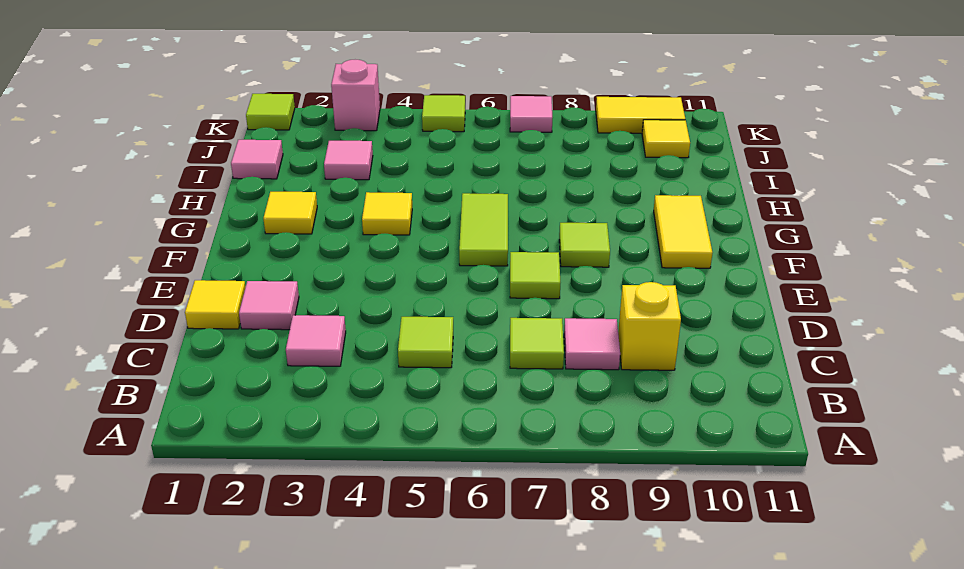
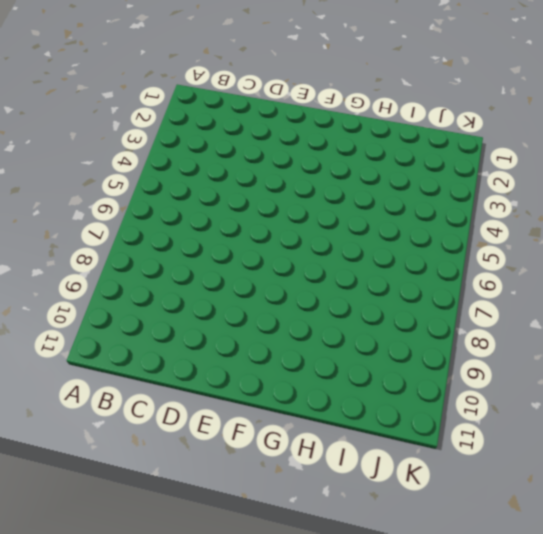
none -> pink 1x1 tile [286,315,346,366]
none -> lime 1x1 tile [398,317,453,368]
none -> lime 1x1 tile [510,318,564,369]

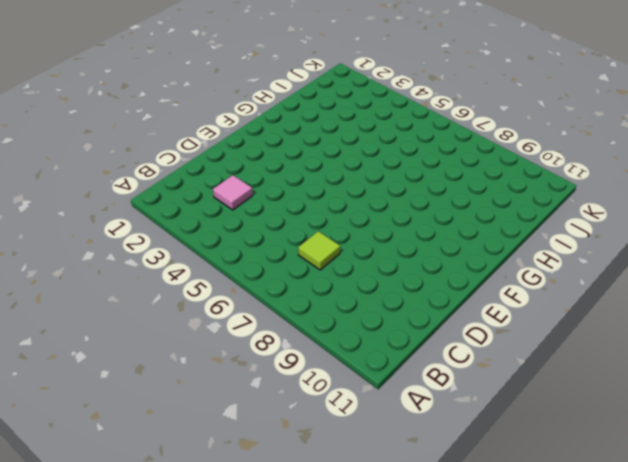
none -> lime 1x1 tile [398,317,453,368]
none -> pink 1x1 tile [564,318,620,370]
none -> yellow 1x1 brick [618,282,681,370]

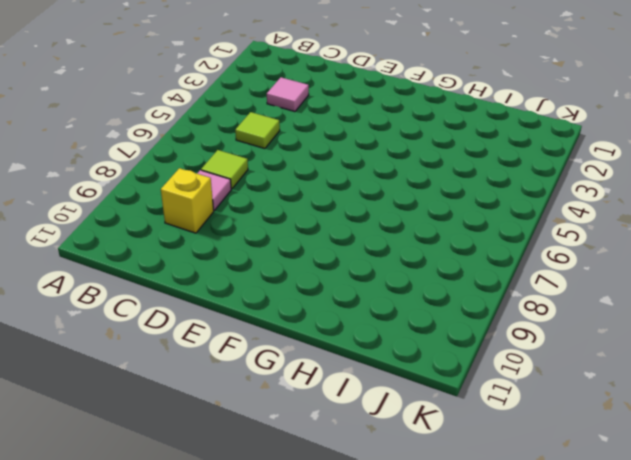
none -> yellow 1x1 tile [185,280,246,329]
none -> pink 1x1 tile [239,281,299,330]
none -> lime 1x1 tile [510,252,560,299]

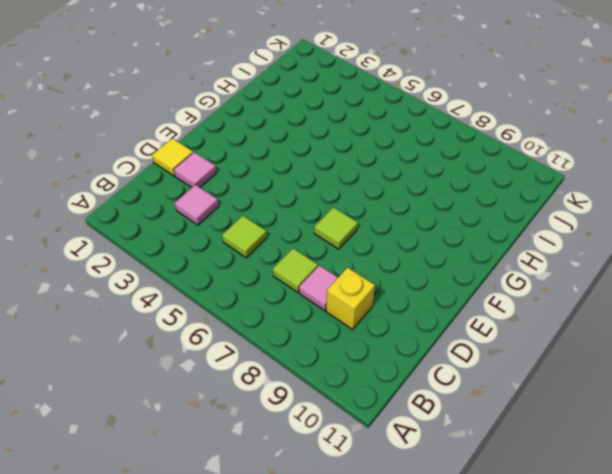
none -> lime 1x2 tile [459,193,508,266]
none -> lime 1x1 tile [559,223,610,267]
none -> yellow 1x2 tile [654,195,712,268]

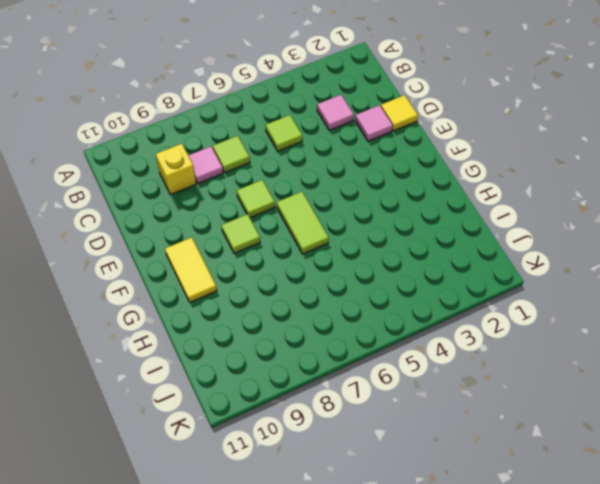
none -> yellow 1x1 tile [263,192,317,234]
none -> yellow 1x1 tile [362,192,412,235]
none -> pink 1x1 tile [231,140,283,179]

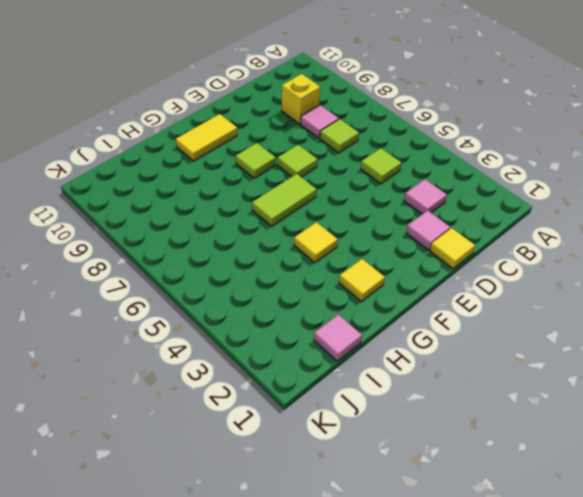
none -> pink 1x1 tile [324,141,373,180]
none -> yellow 1x1 tile [642,120,690,158]
none -> lime 1x1 tile [246,94,295,130]

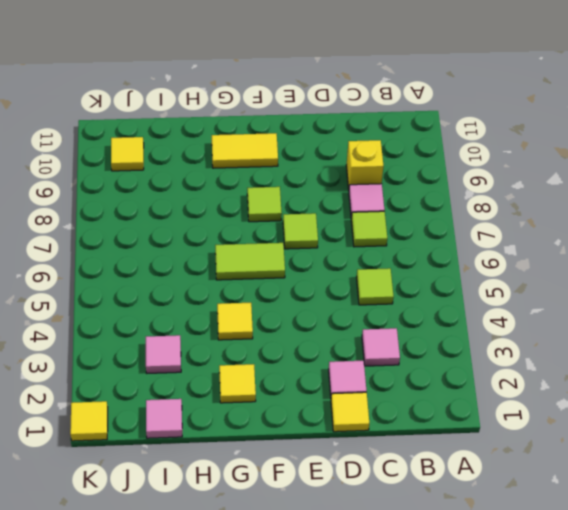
yellow 1x1 tile [70,401,108,441] -> lime 1x1 tile [246,94,295,130]
none -> pink 1x1 brick [331,60,380,131]
none -> lime 1x1 tile [422,95,465,132]
none -> pink 1x1 tile [510,96,552,132]

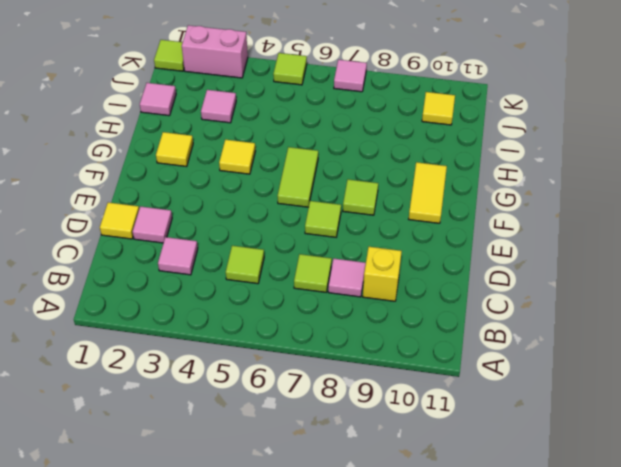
pink 1x2 brick [182,25,248,78] -> pink 1x1 brick [331,60,380,131]
none -> yellow 1x2 tile [596,97,685,133]

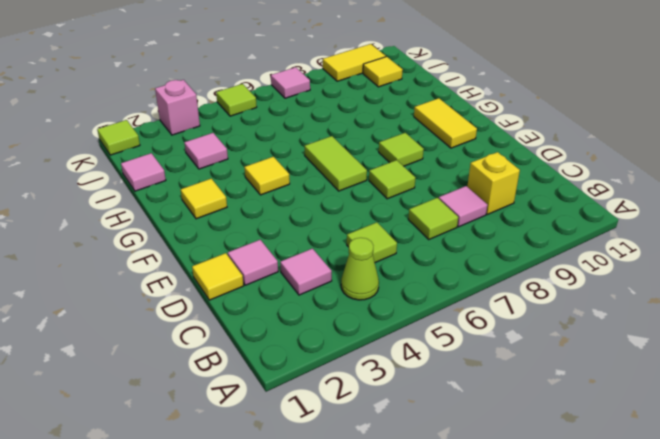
lime 1x1 cone [341,238,379,300] -> none

